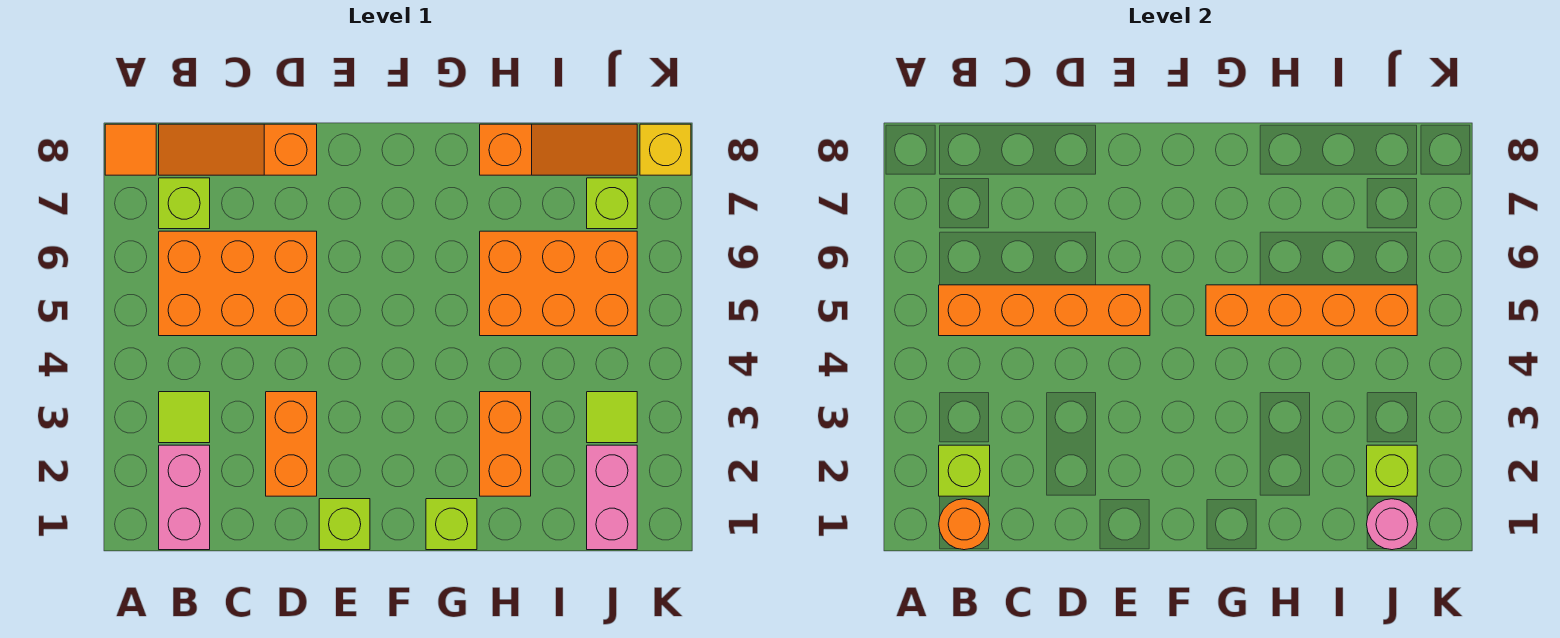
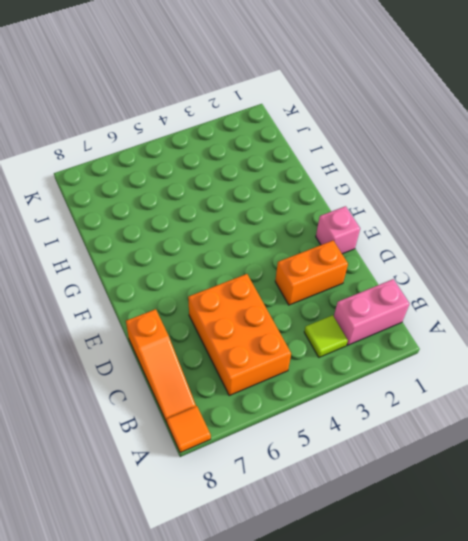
pink 1x1 brick [316,206,360,254] -> lime 1x1 brick [319,499,370,550]
none -> lime 1x1 brick [159,178,210,229]
none -> lime 1x1 brick [426,499,477,550]
none -> orange 1x2 brick [480,392,531,496]

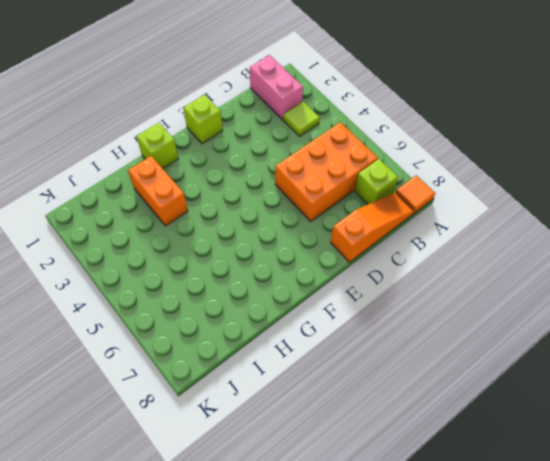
none -> orange 1x2 brick [266,392,317,496]
none -> orange 2x3 brick [480,231,637,336]
none -> orange 1x3 slope [480,124,637,175]

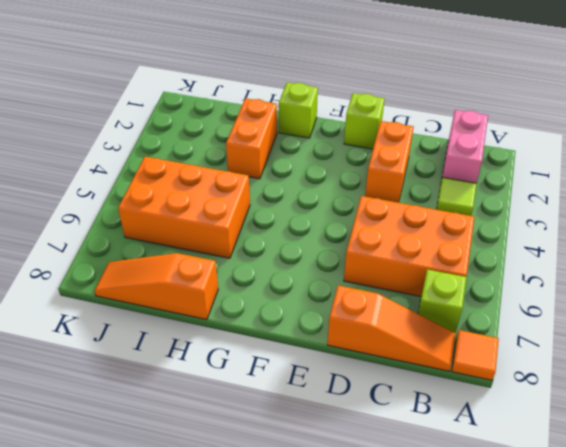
none -> pink 1x2 brick [587,445,637,550]
none -> lime 1x1 tile [587,392,637,443]
none -> lime 1x1 brick [587,178,637,229]

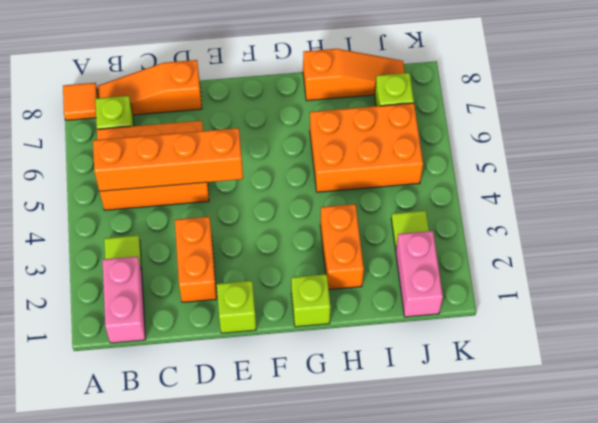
none -> yellow 1x1 brick [640,124,691,175]
none -> orange 1x1 round brick [939,499,990,550]
none -> lime 1x1 brick [939,445,990,496]

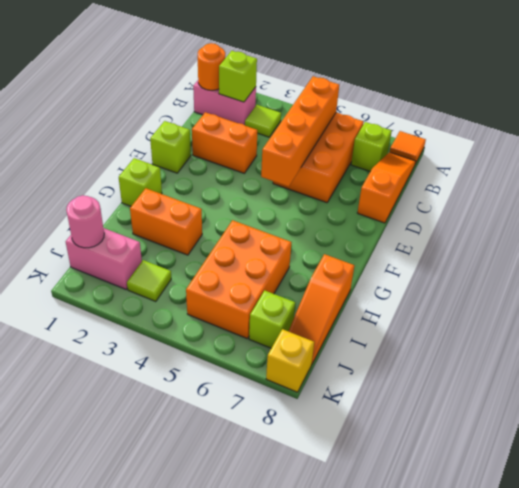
none -> orange 1x4 brick [1206,285,1417,336]
none -> lime 1x1 brick [1367,445,1417,496]

